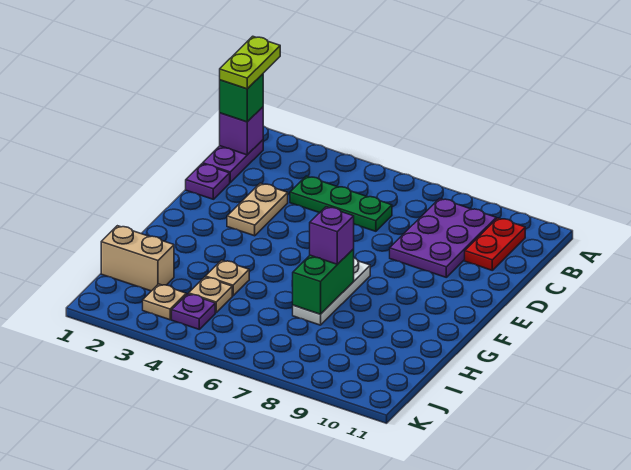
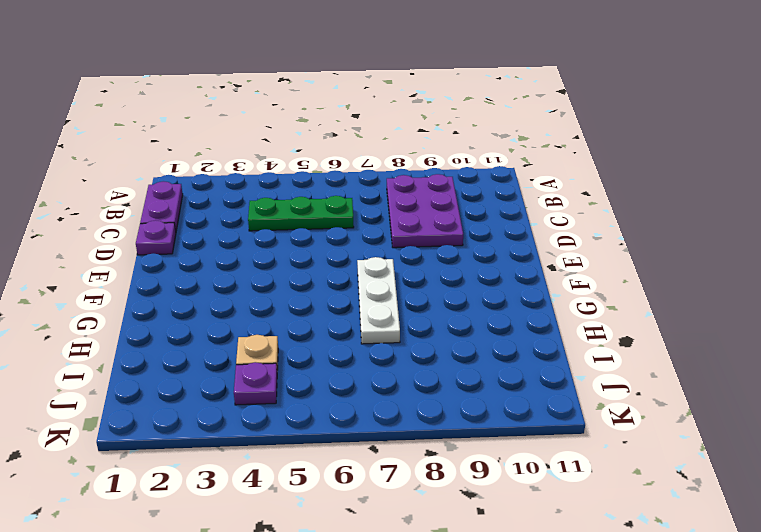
none -> red 1x2 plate [465,218,525,270]
none -> tan 1x2 plate [227,183,288,236]
none -> tan 1x1 plate [205,260,249,296]

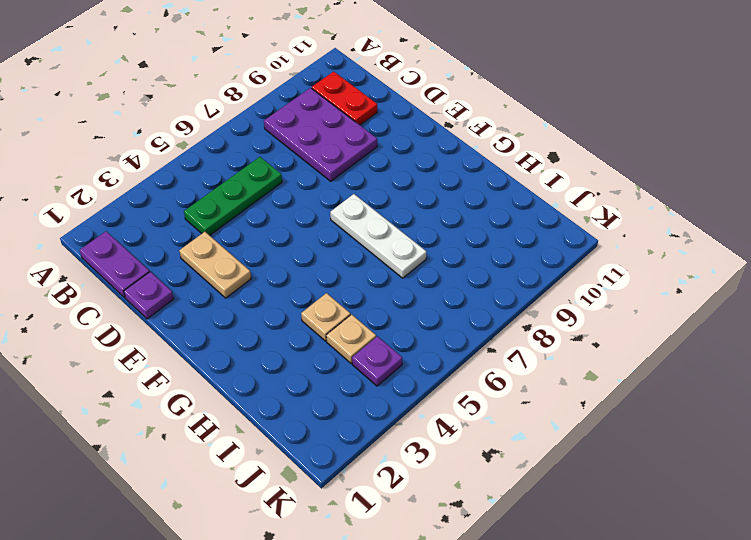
none -> tan 1x2 brick [101,226,174,291]
none -> tan 1x1 plate [143,284,186,320]
none -> purple 1x1 brick [220,107,263,155]

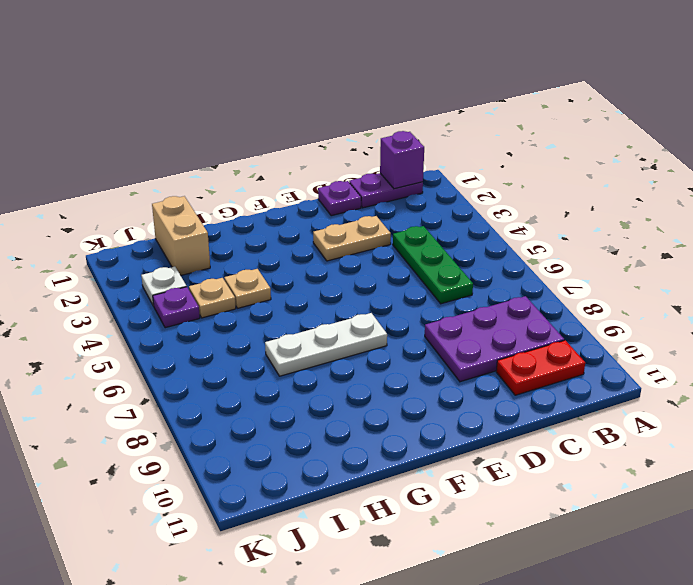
white 1x1 plate [141,267,187,306] -> tan 1x1 plate [143,284,186,320]
none -> green 1x2 brick [293,249,354,314]
none -> green 1x1 brick [220,74,263,122]
none -> purple 1x1 brick [310,207,354,264]

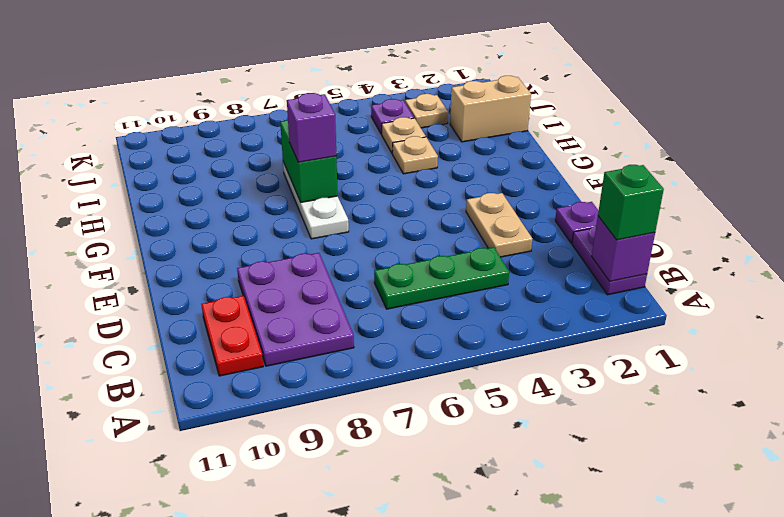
none -> lime 1x2 plate [220,36,280,89]

